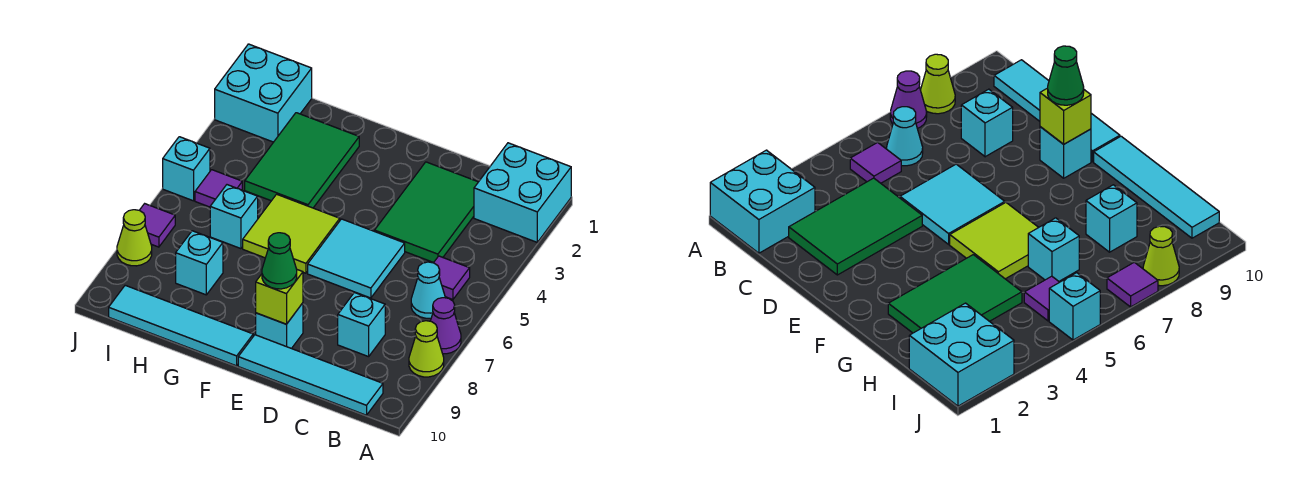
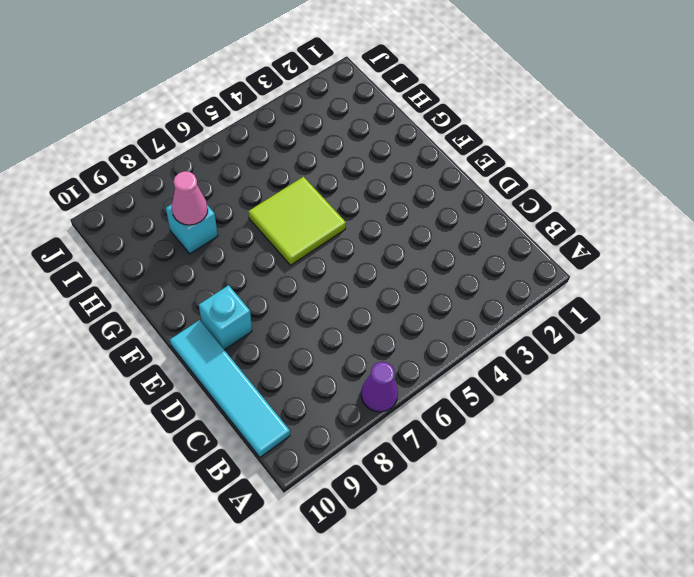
pink 1x1 cone [172,171,208,225] -> none
none -> cyan 2x2 brick [474,143,571,242]
none -> lime 1x1 cone [409,321,444,377]
none -> purple 1x1 tile [434,256,470,299]

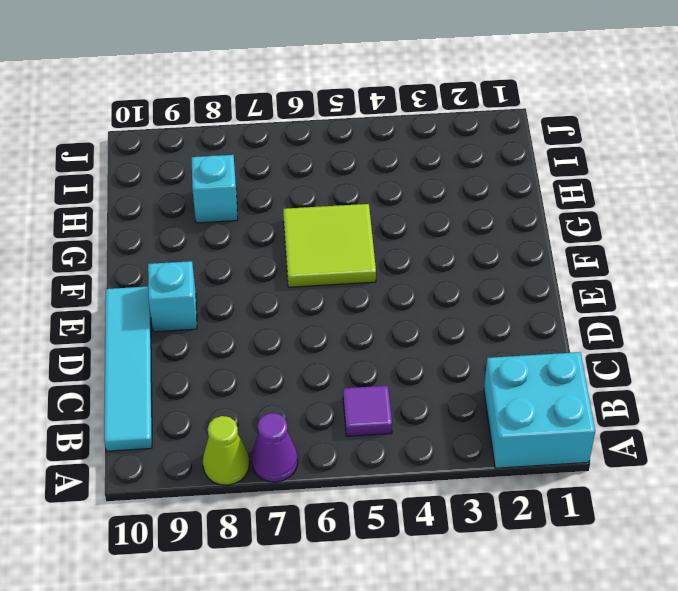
none -> cyan 1x1 cone [411,262,445,318]
none -> green 2x3 tile [375,162,478,263]
none -> cyan 1x1 brick [338,293,385,357]

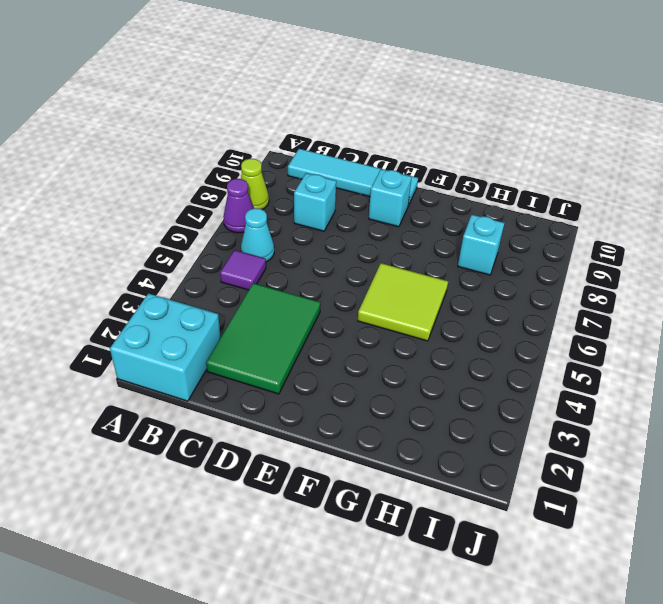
none -> cyan 2x2 tile [308,219,405,298]
none -> cyan 1x4 tile [109,285,253,366]
none -> green 2x3 tile [245,113,359,208]

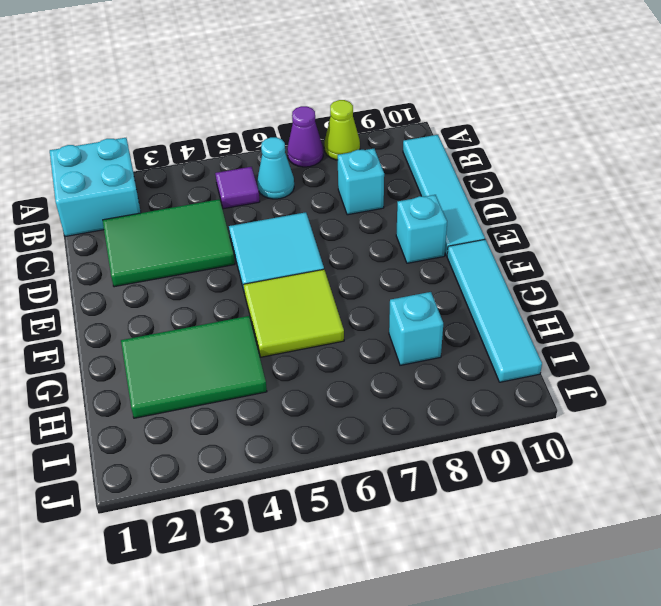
none -> cyan 1x1 brick [210,185,258,249]
none -> cyan 2x2 brick [215,44,312,142]
none -> purple 1x1 tile [195,170,242,207]

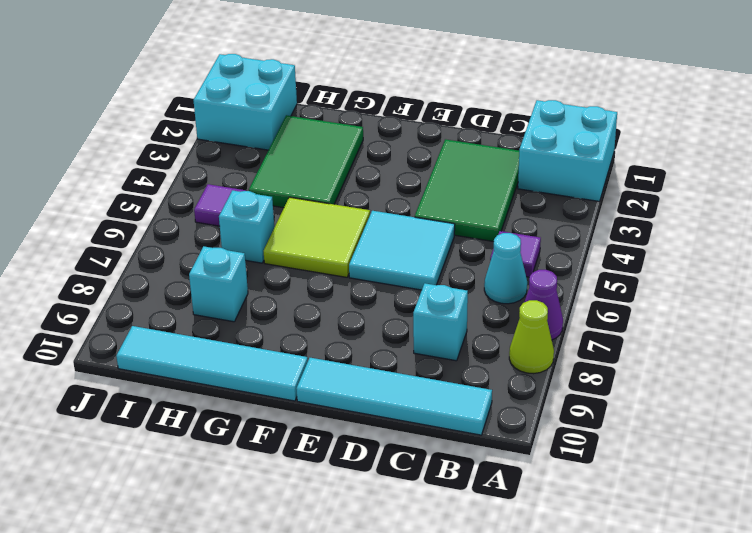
none -> cyan 1x1 brick [256,303,303,348]
none -> cyan 1x1 brick [163,137,210,201]
none -> purple 1x1 tile [140,204,175,247]

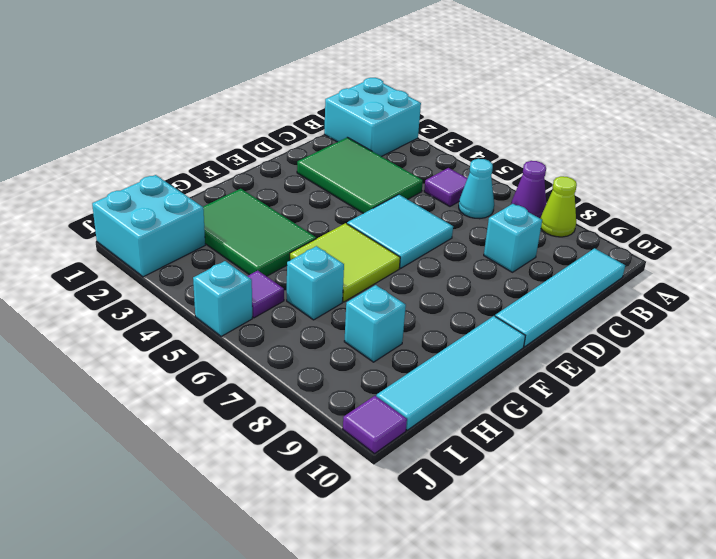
purple 1x1 tile [343,396,407,454] -> purple 1x1 tile moved to [140,204,175,247]
none -> cyan 1x1 brick [256,303,303,348]
none -> lime 1x1 cone [117,210,152,266]
none -> lime 1x1 brick [256,270,303,324]

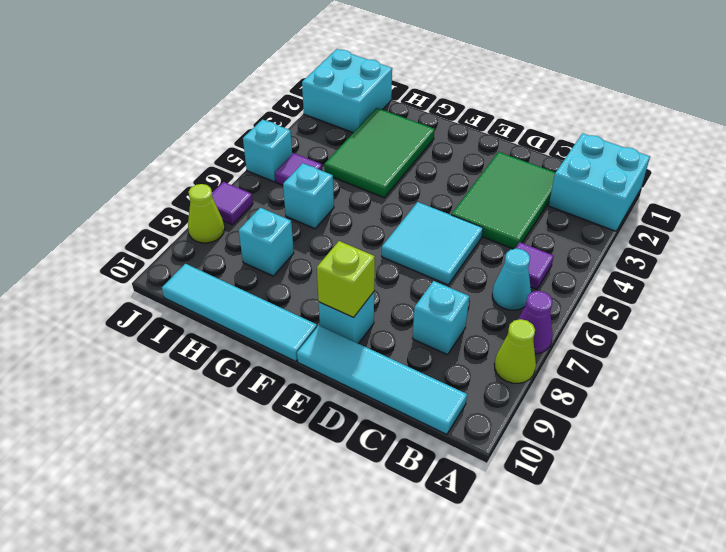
none -> lime 2x2 tile [243,194,340,273]
none -> green 1x1 cone [262,233,297,289]

